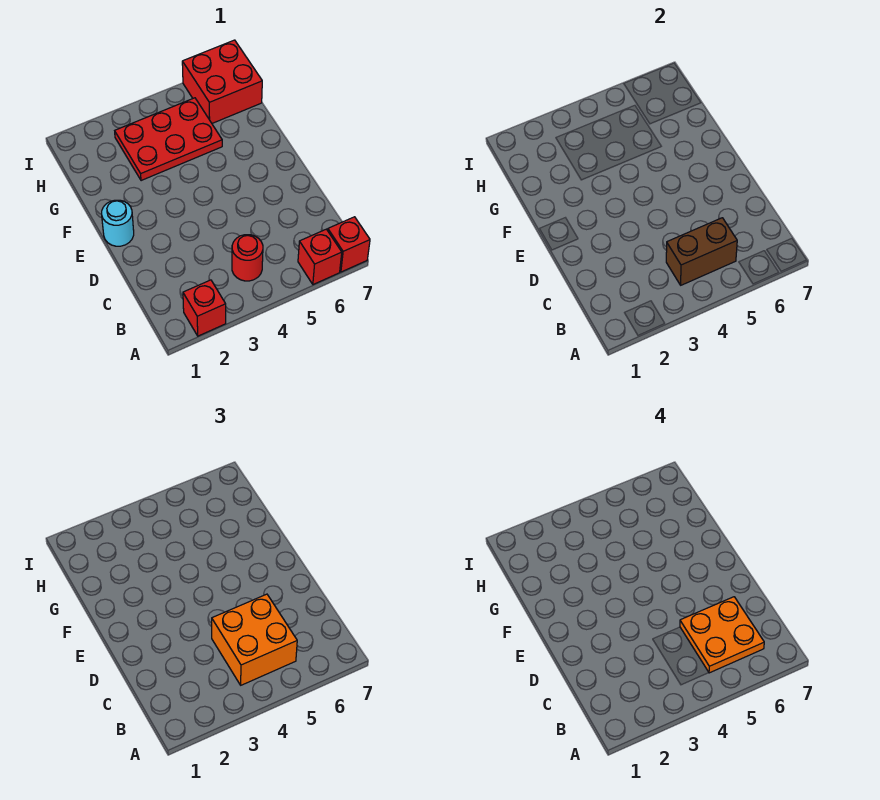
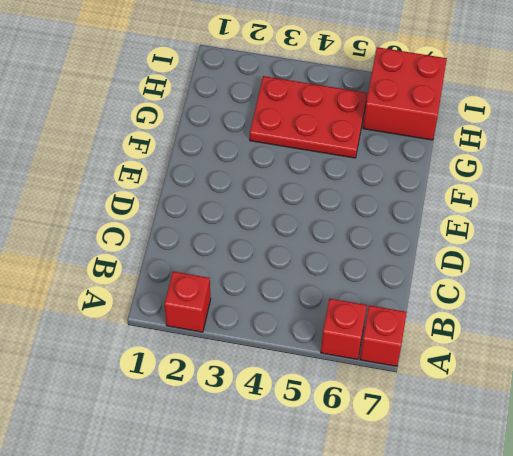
none -> red 1x1 round brick [232,235,263,281]
none -> cyan 1x1 round brick [102,200,134,246]

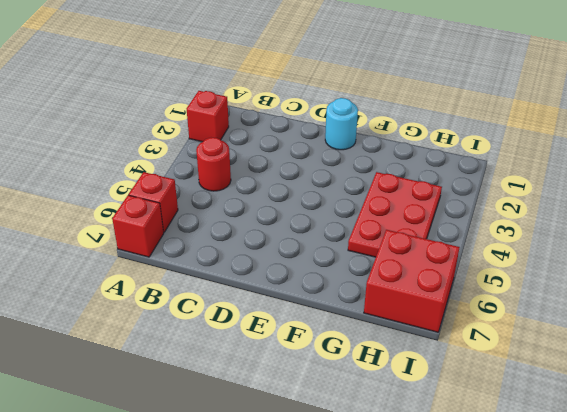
none -> brown 1x2 brick [666,218,737,285]
none -> orange 2x2 brick [212,594,297,685]

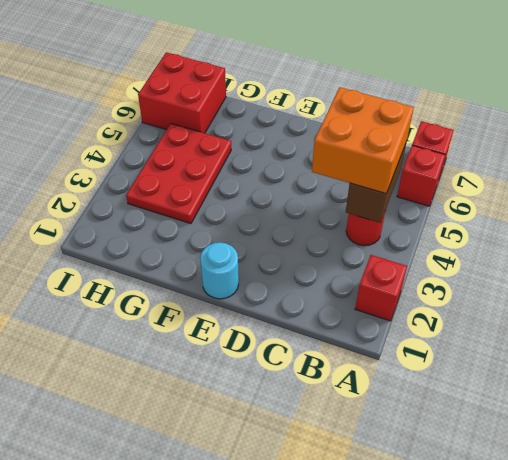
none -> orange 2x2 plate [680,597,764,673]

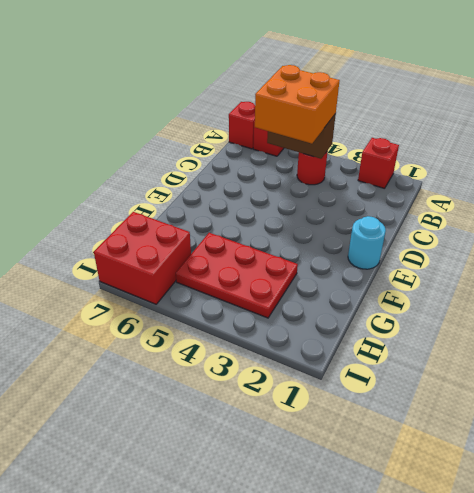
none -> orange 2x2 plate [680,597,764,673]

